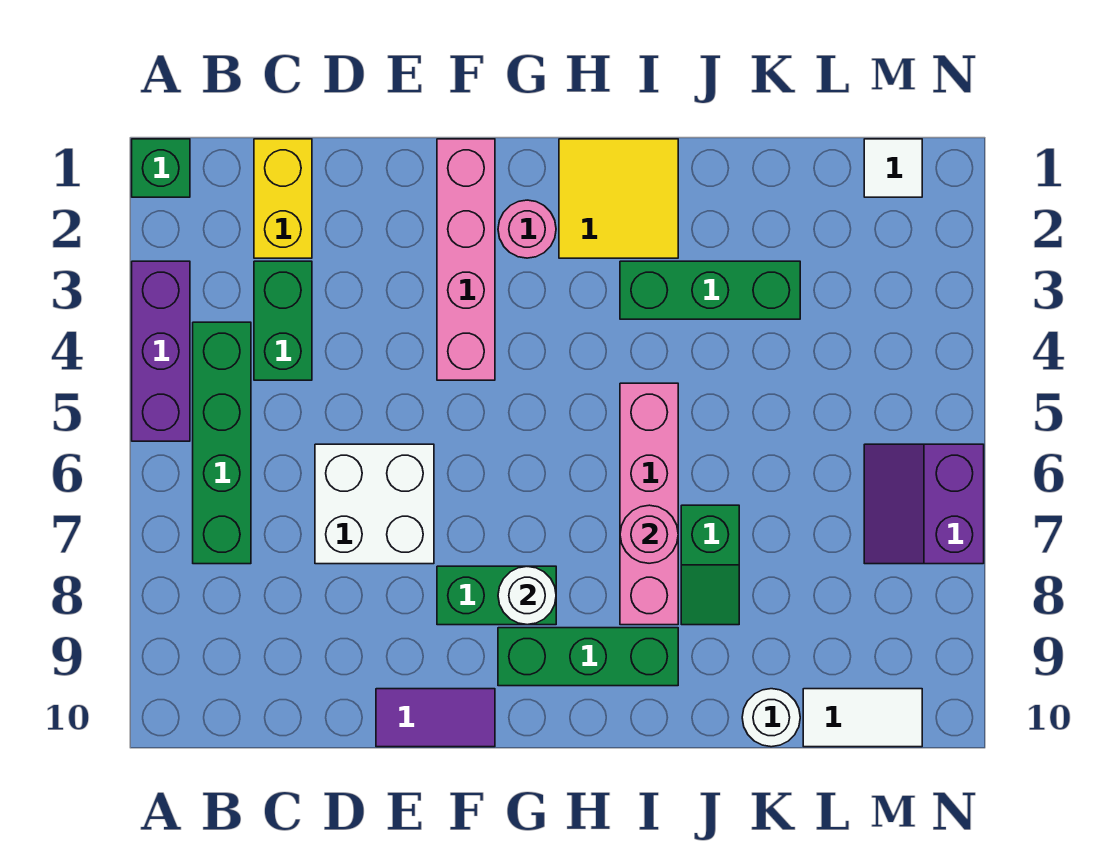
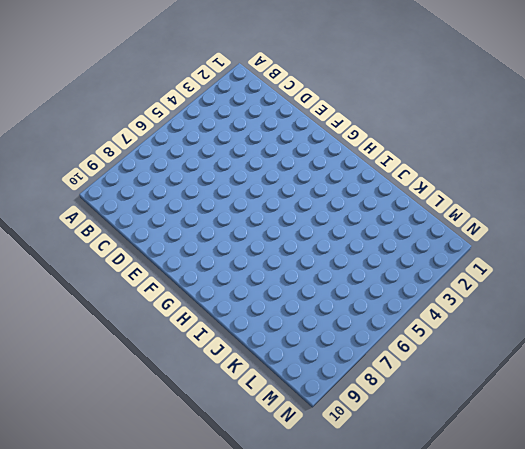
none -> green 1x1 brick [132,139,190,197]
none -> purple 1x3 brick [132,261,190,441]
none -> green 1x4 brick [193,322,251,564]

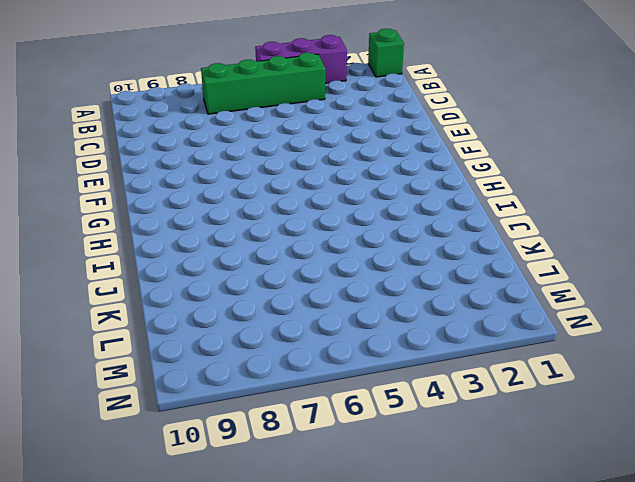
none -> yellow 1x2 brick [254,139,312,258]
none -> green 1x2 brick [254,261,312,380]
none -> white 2x2 brick [315,444,434,564]

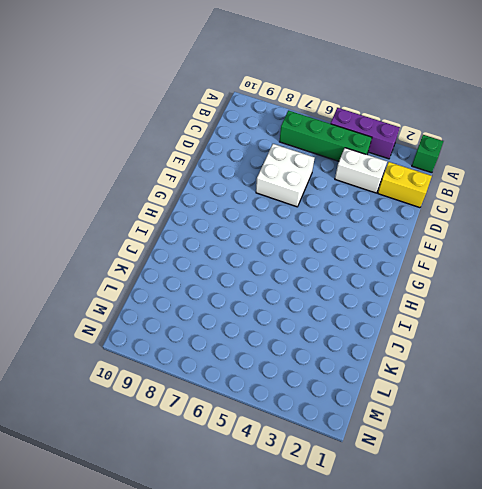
white 1x2 brick [335,148,387,193] -> green 1x2 brick [254,261,312,380]
none -> purple 1x2 tile [376,689,495,747]
none -> pink 1x4 brick [437,139,495,380]
none -> green 1x2 brick [437,566,556,625]

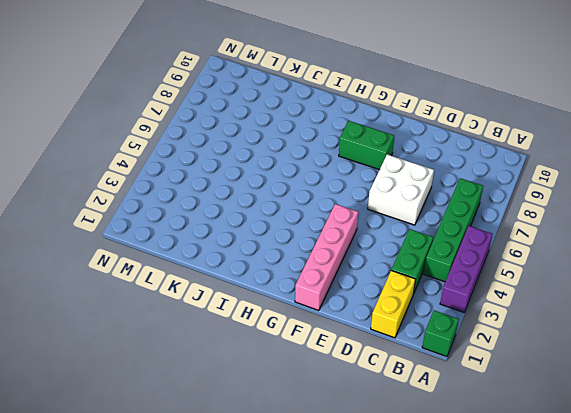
none -> purple 1x2 tile [376,689,495,747]
none -> pink 1x1 round brick [498,200,556,258]
none -> green 1x3 brick [498,628,678,686]

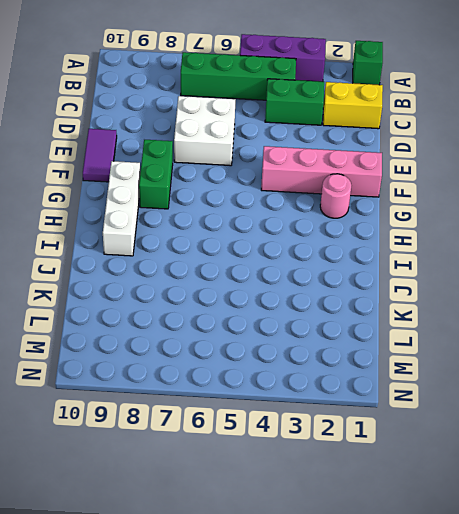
white 1x3 brick [103,161,140,256] -> green 1x3 brick [498,628,678,686]
none -> yellow 2x2 tile [559,139,678,258]
none -> green 1x3 brick [620,261,800,319]
none -> pink 1x4 brick [620,383,678,625]

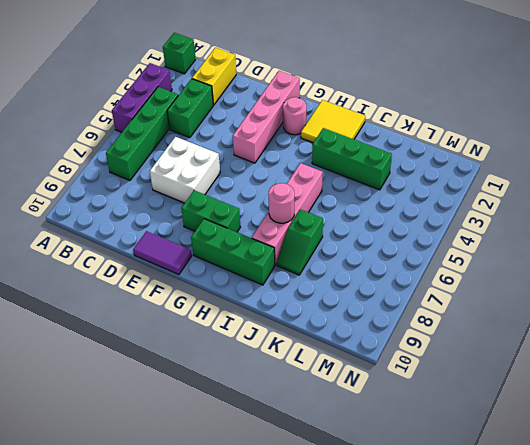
none -> white 1x1 round brick [742,689,800,747]
none -> white 1x2 tile [803,689,922,747]
none -> white 1x1 tile [864,139,922,197]

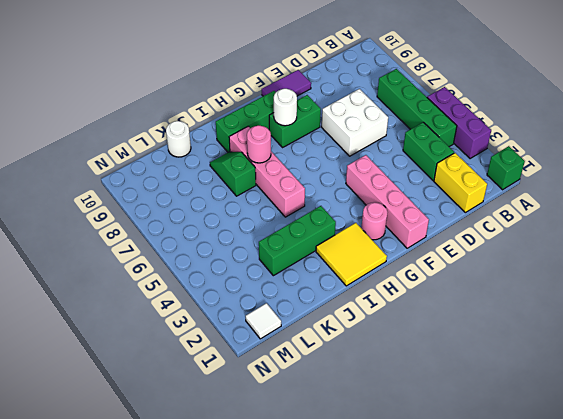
none -> white 1x2 tile [803,689,922,747]
none -> purple 2x2 slope [864,444,984,564]

